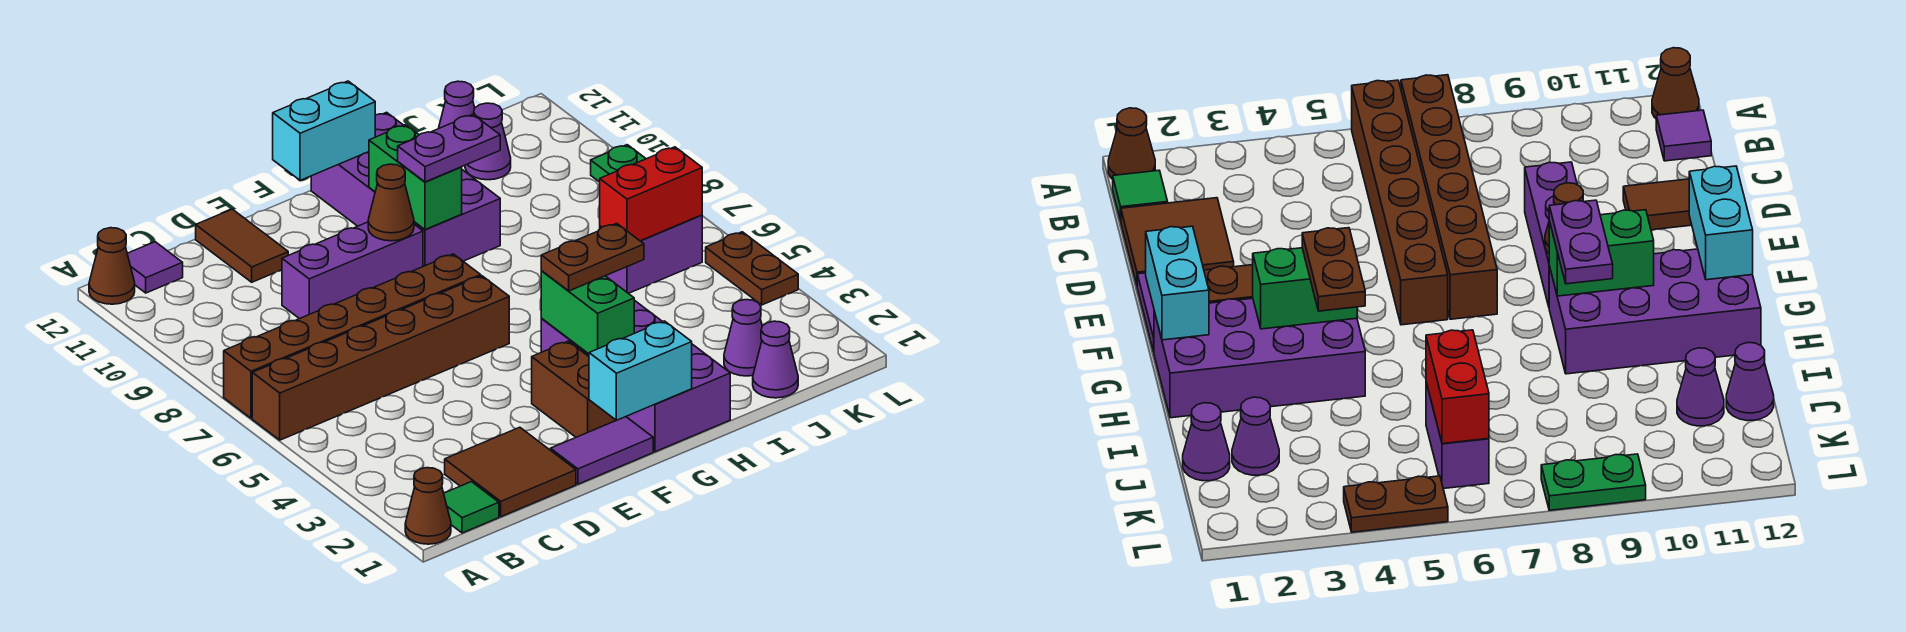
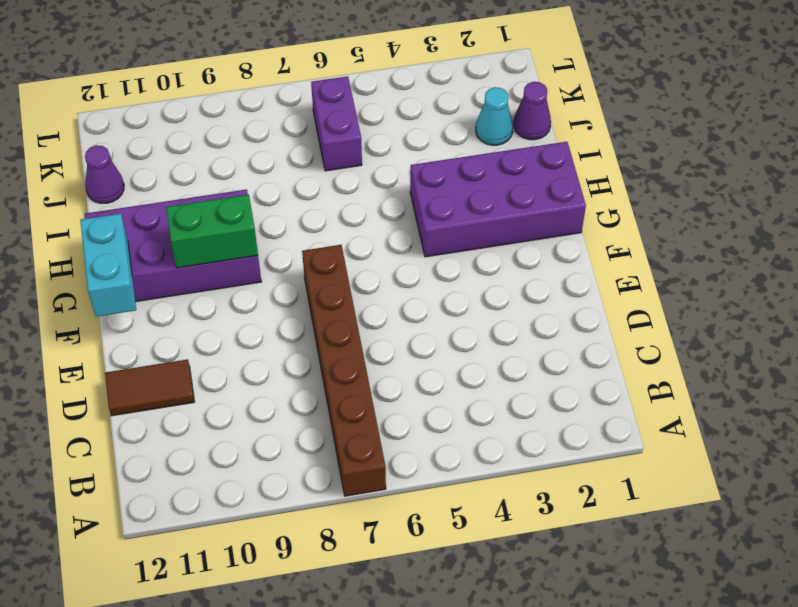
cyan 1x1 cone [476,87,513,145] -> purple 1x1 cone [724,300,762,376]
none -> brown 1x1 cone [405,468,451,544]
none -> brown 1x6 brick [252,276,509,440]
none -> brown 1x1 cone [89,228,135,304]

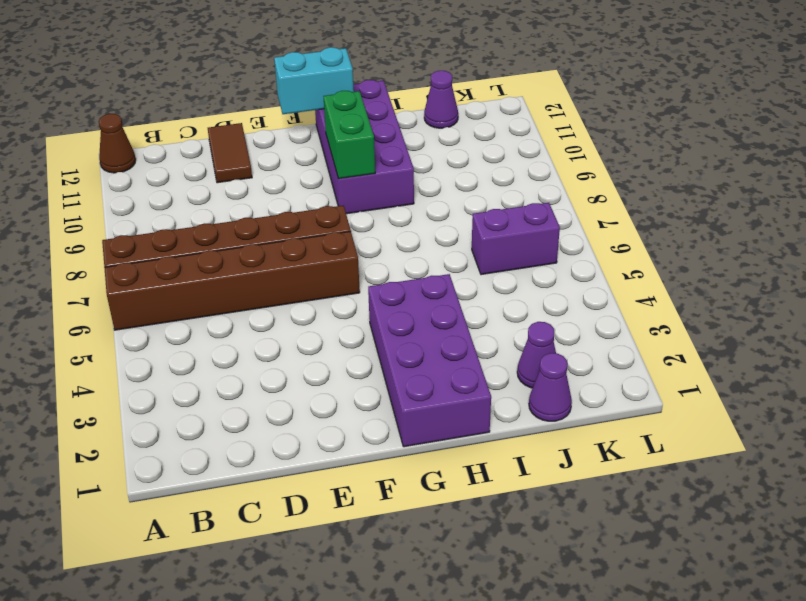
none -> brown 1x1 cone [405,468,451,544]
none -> green 1x1 tile [444,482,499,533]
none -> purple 1x1 tile [127,242,183,293]

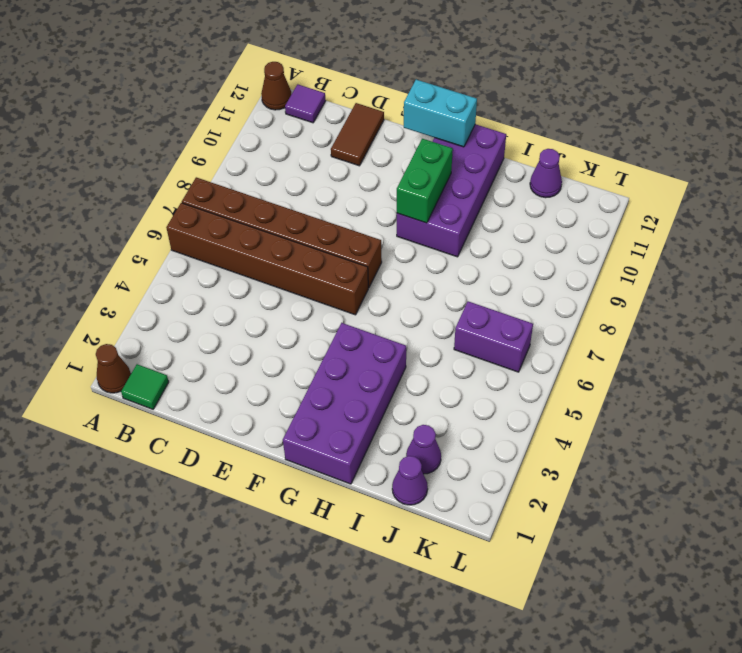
none -> brown 2x2 tile [445,427,576,517]
none -> purple 1x3 brick [282,222,423,319]
none -> purple 1x2 tile [551,417,653,484]

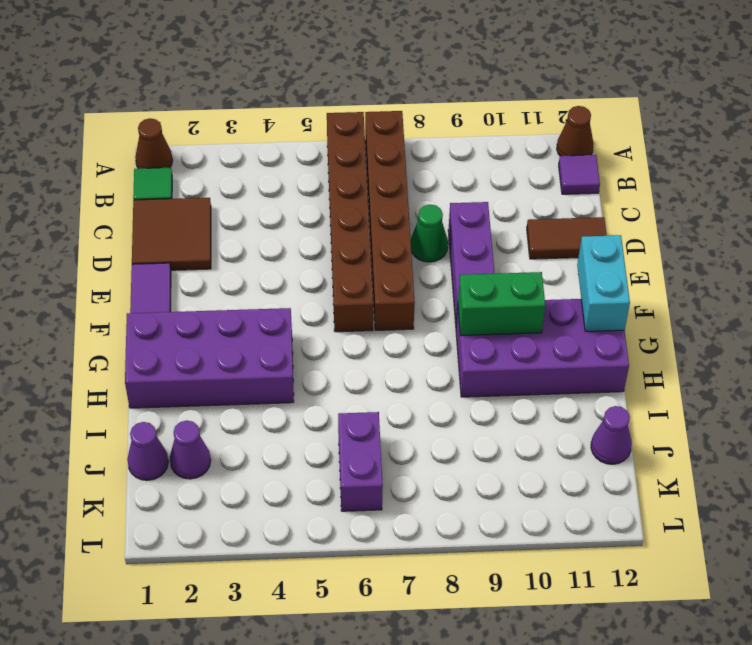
green 1x1 cone [411,205,448,262] -> none
none -> brown 1x2 brick [532,341,616,437]
none -> purple 1x1 cone [465,103,511,180]
none -> brown 1x2 plate [706,232,798,305]

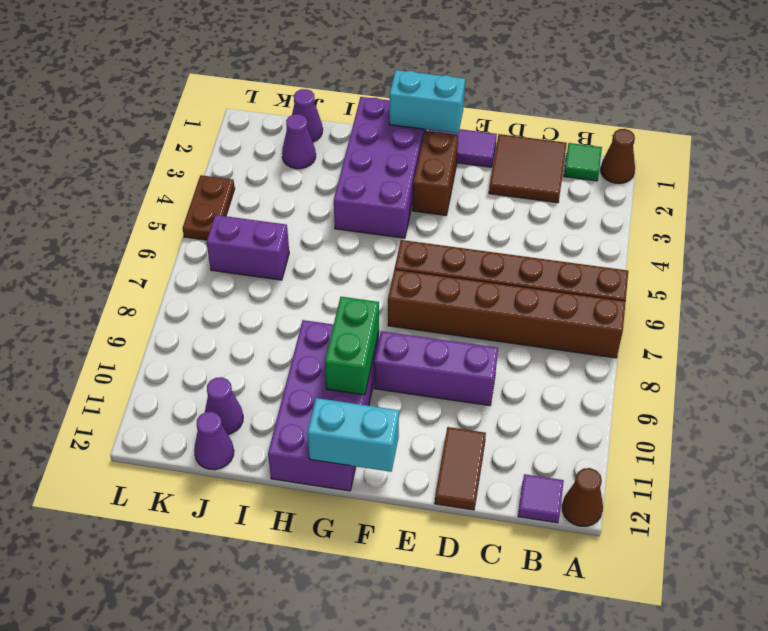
none -> green 1x2 plate [591,145,646,182]
none -> brown 1x1 cone [368,164,414,241]
none -> green 1x2 brick [541,271,634,354]

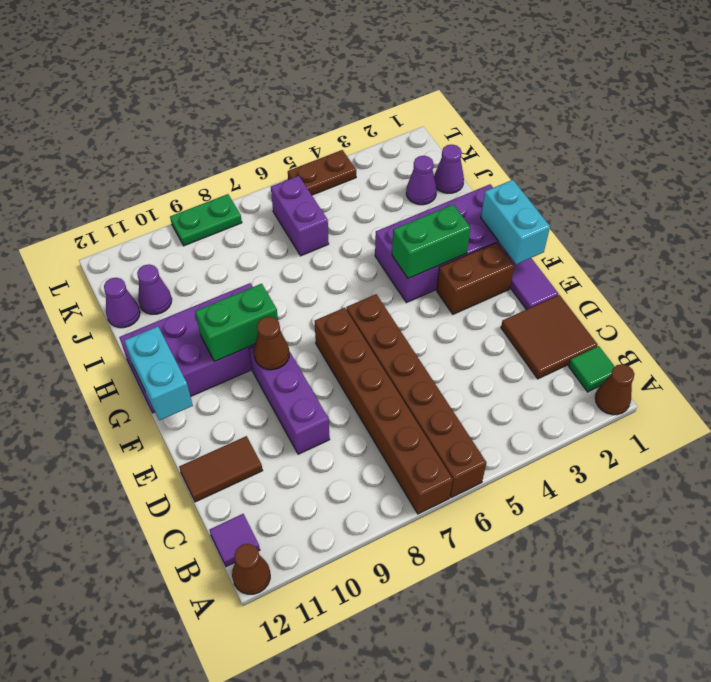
none -> red 1x2 brick [600,147,702,241]
none -> brown 1x2 plate [541,223,644,291]
none -> purple 1x2 plate [398,114,500,182]

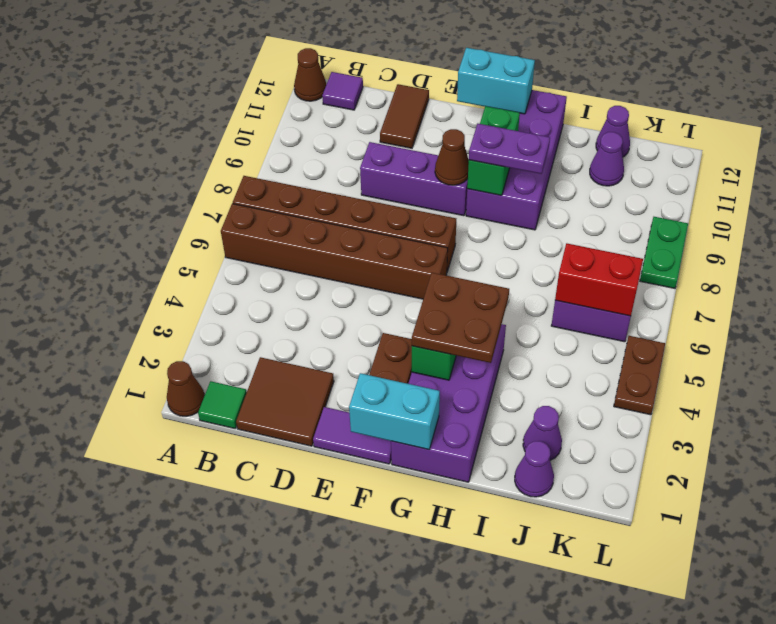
brown 2x2 plate [412,273,509,363] -> brown 1x2 plate [541,223,644,291]

